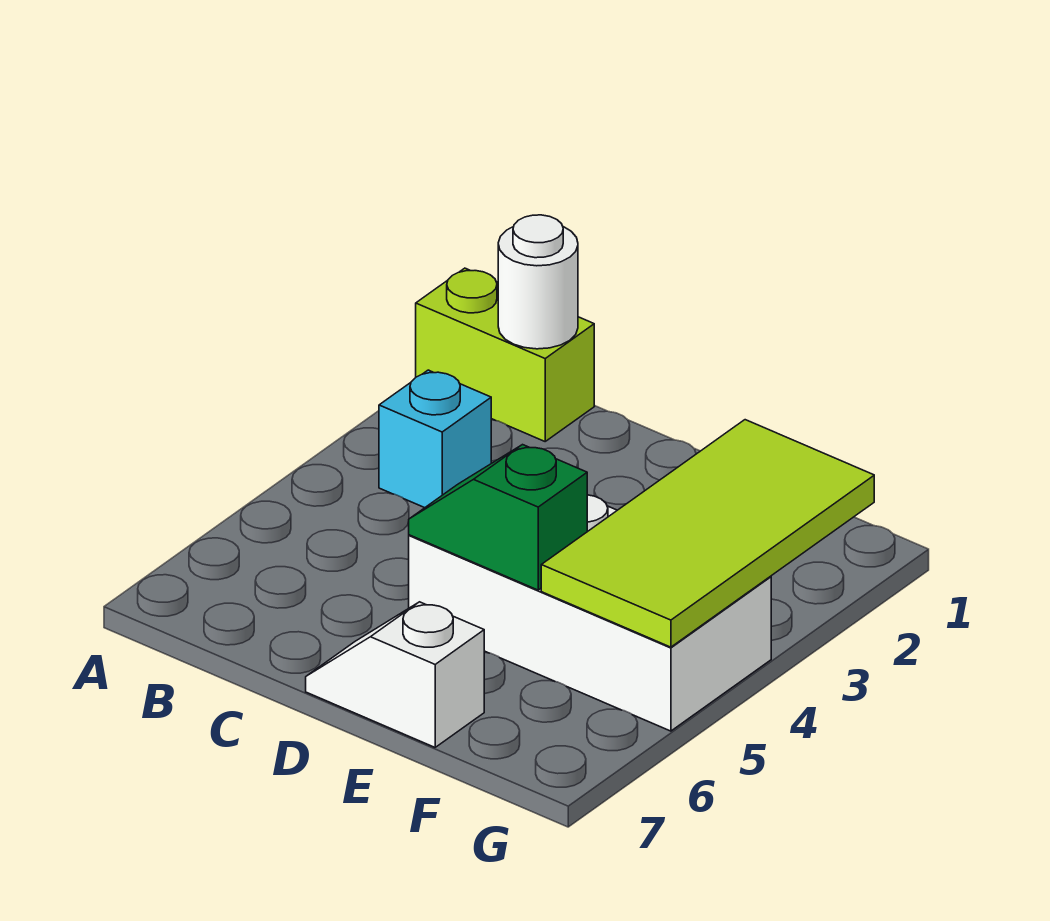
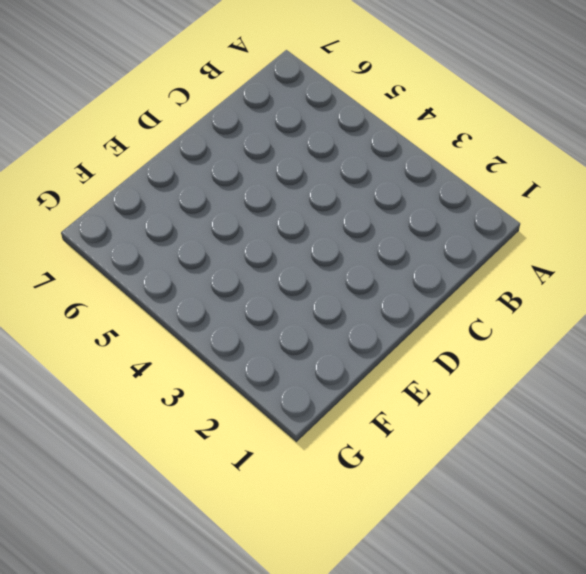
none -> lime 1x2 brick [416,268,594,441]
none -> cyan 1x1 brick [379,370,491,508]

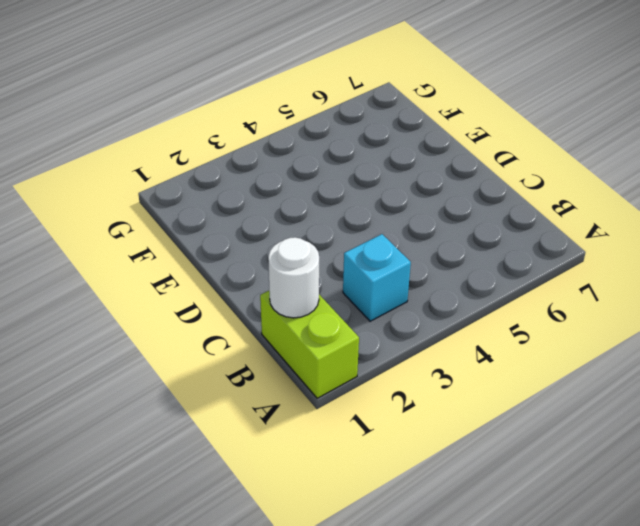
none -> white 2x4 brick [409,495,771,731]
none -> white 1x2 slope [306,602,484,747]

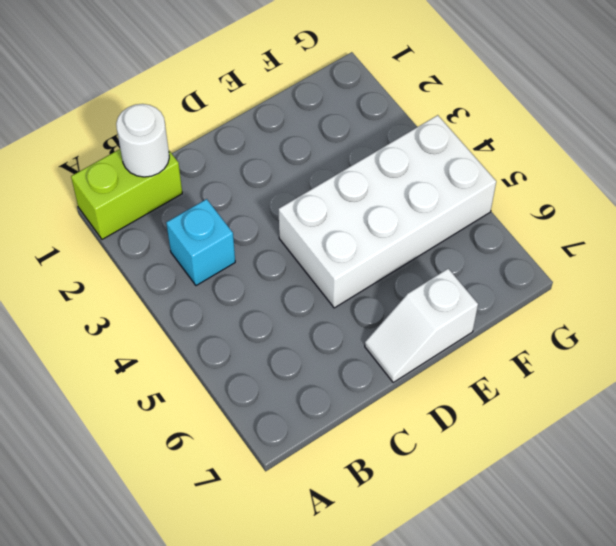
none -> green 1x2 slope [409,445,587,590]
none -> lime 2x4 tile [541,420,874,647]

